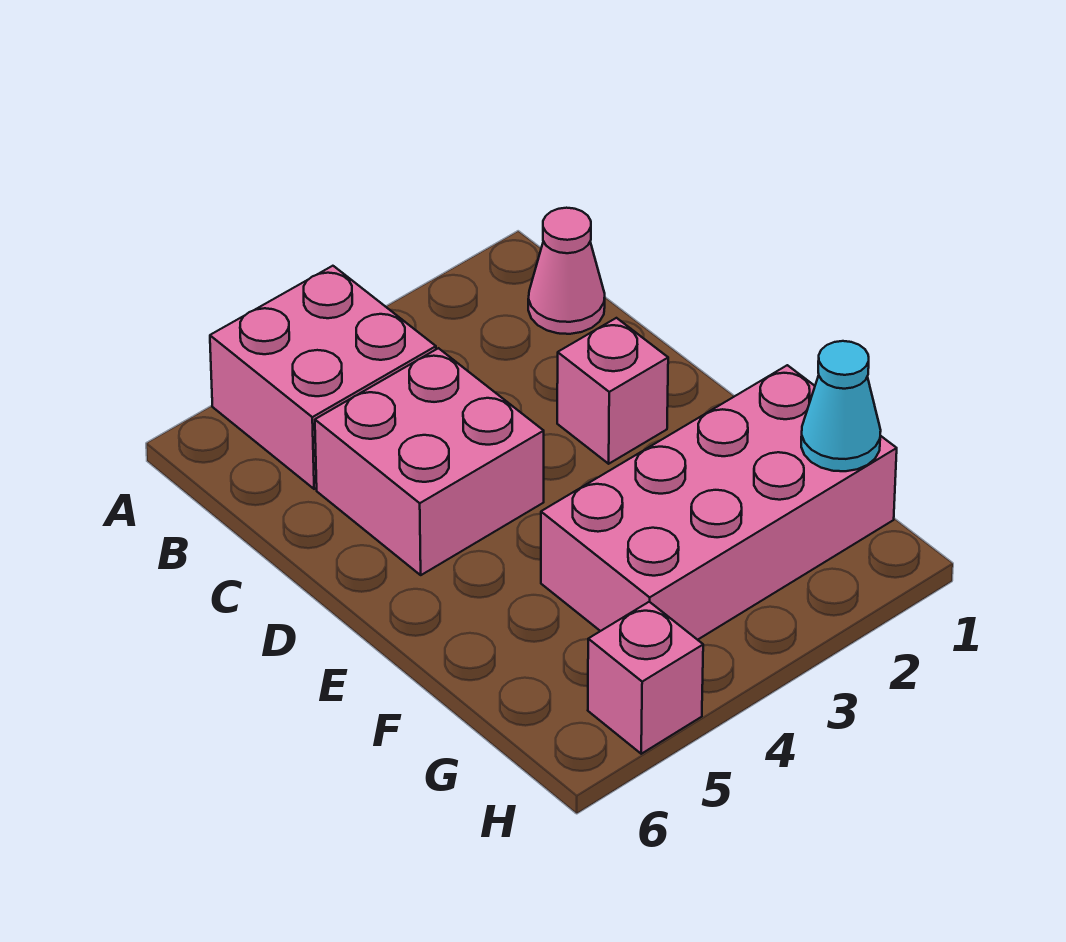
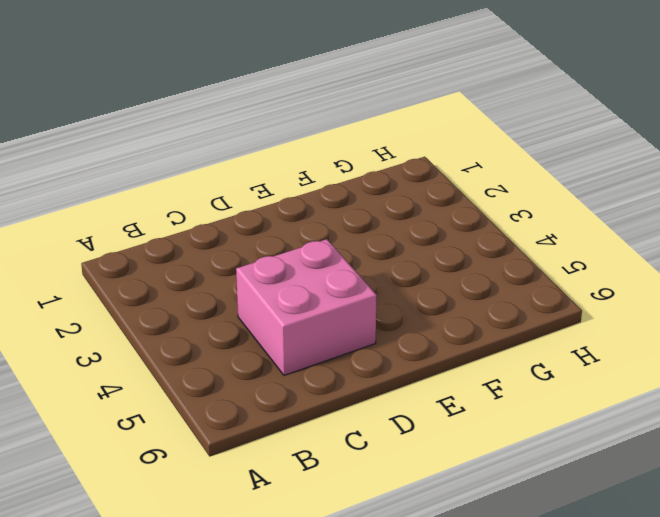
none -> pink 2x2 brick [210,266,436,489]
none -> pink 1x1 cone [528,208,605,334]

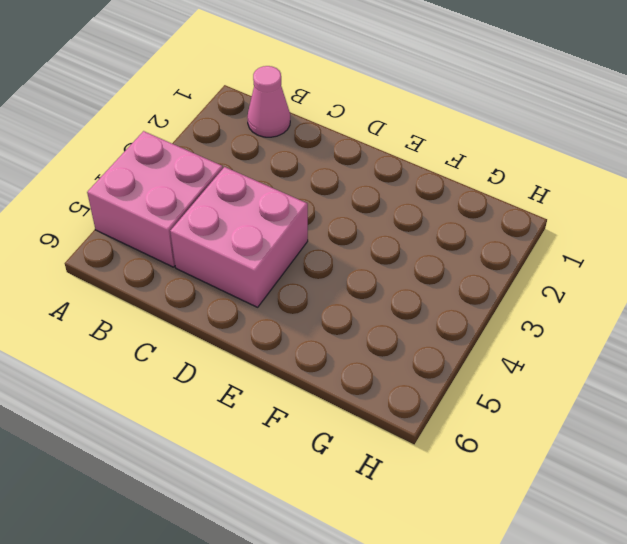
none -> pink 1x1 brick [557,318,668,464]
none -> pink 2x4 brick [541,365,897,640]

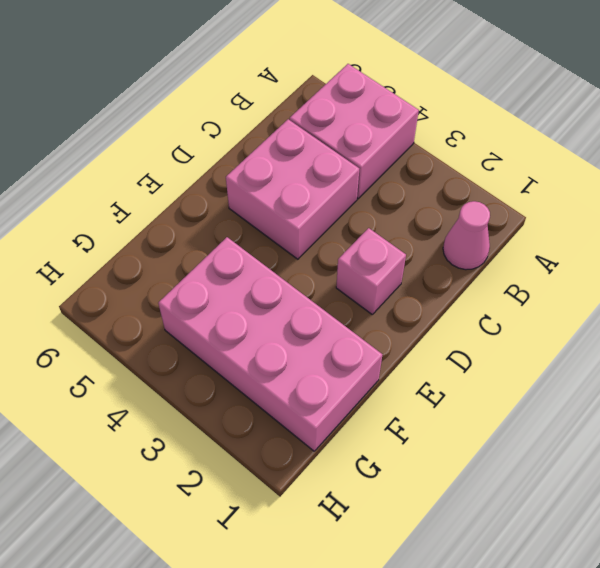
none -> pink 1x1 brick [588,602,703,754]
none -> cyan 1x1 cone [801,341,881,471]

